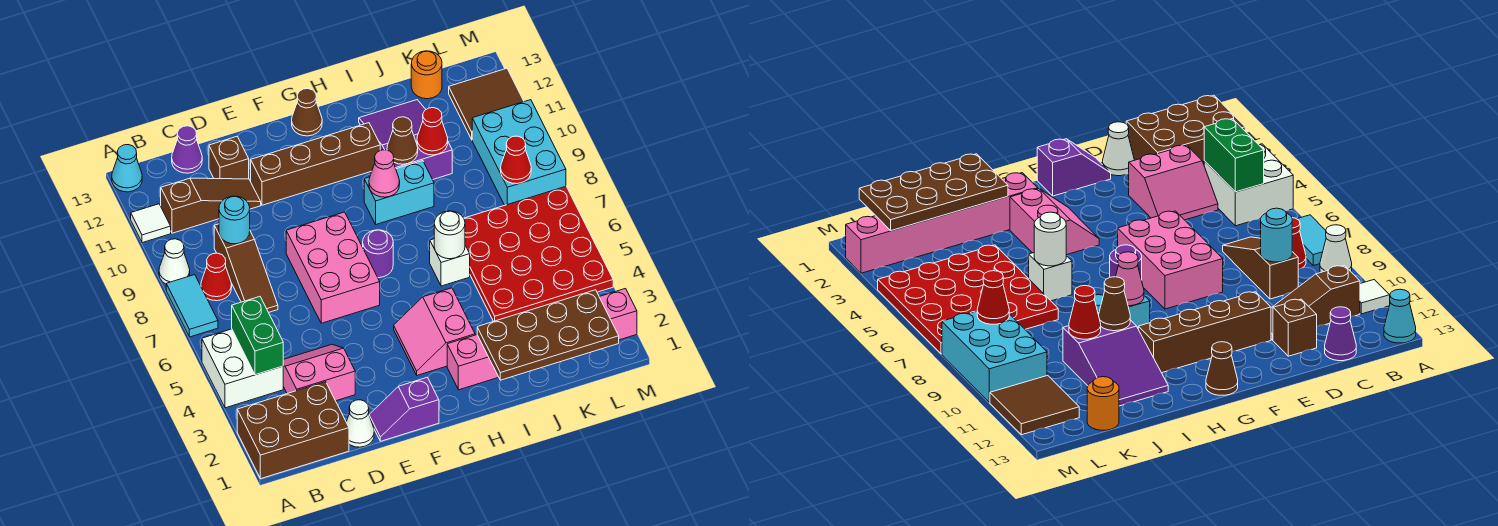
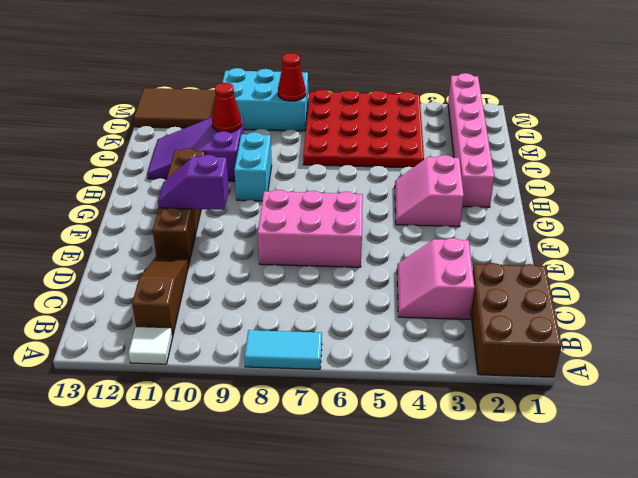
purple 1x2 slope [158,155,229,210] -> purple 1x2 slope turned to [369,377,439,441]
pink 2x2 slope [395,155,464,227] -> pink 2x2 slope turned to [394,288,475,375]
brown 2x3 tile [134,88,216,128] -> brown 2x2 tile [449,68,524,139]
none -> white 2x2 brick [202,329,283,408]
none -> white 1x1 cone [159,239,190,284]
none -> cyan 1x1 cone [112,145,142,192]
none -> red 1x1 cone [201,253,232,301]

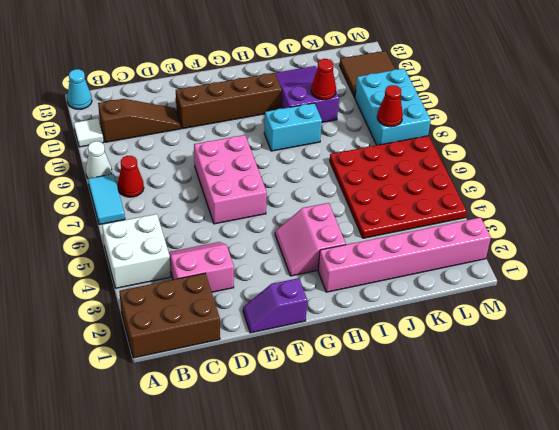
none -> brown 1x3 slope [214,224,278,312]
none -> purple 1x1 cone [172,126,202,173]
none -> white 1x1 cone [346,400,374,447]
none -> brown 1x1 brick [209,136,249,179]

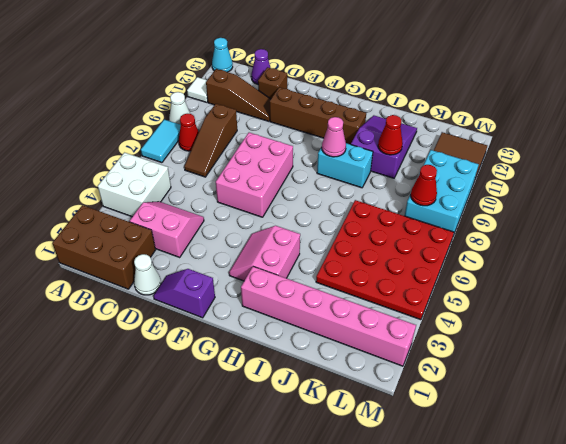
none -> purple 1x1 round brick [363,230,393,278]
none -> brown 1x1 cone [292,89,322,136]
none -> white 1x1 brick [430,239,470,286]
none -> orange 1x1 round brick [411,51,442,99]

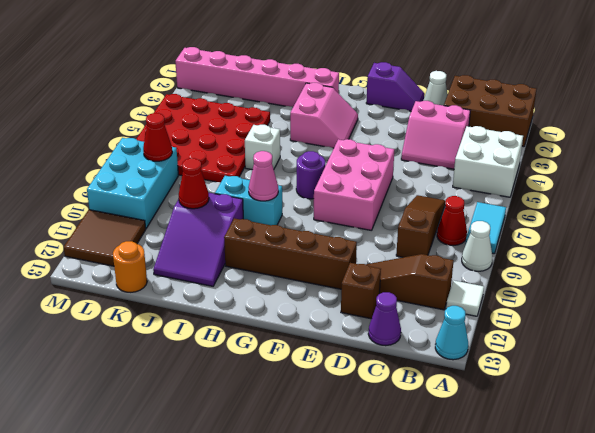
none -> brown 1x1 cone [292,89,322,136]
none -> green 1x2 brick [232,297,283,375]
none -> cyan 1x1 round brick [219,196,250,244]
none -> brown 2x4 plate [477,290,619,380]

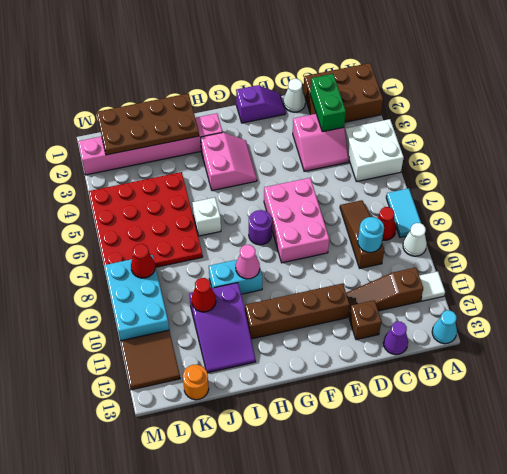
green 1x2 brick [310,74,346,132] -> green 1x2 brick moved to [232,297,283,375]
none -> brown 1x1 cone [292,89,322,136]
none -> white 1x1 round brick [434,211,465,259]
none -> brown 1x1 cone [387,117,418,164]

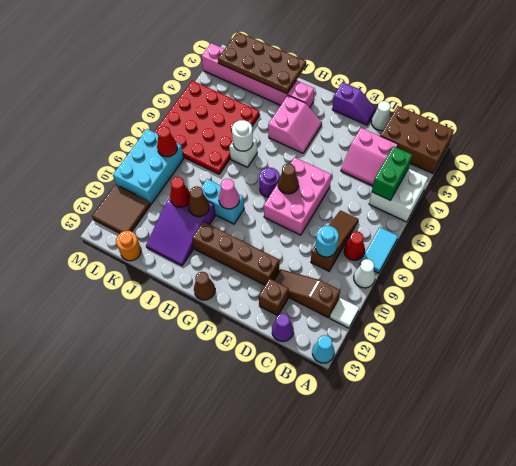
brown 1x1 cone [278,163,299,194] -> none

